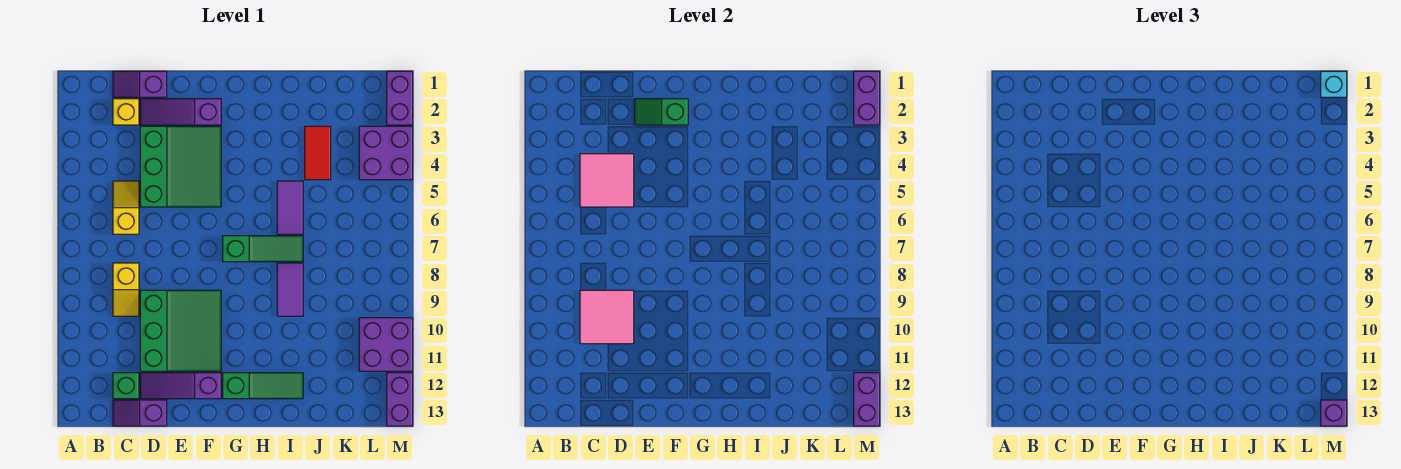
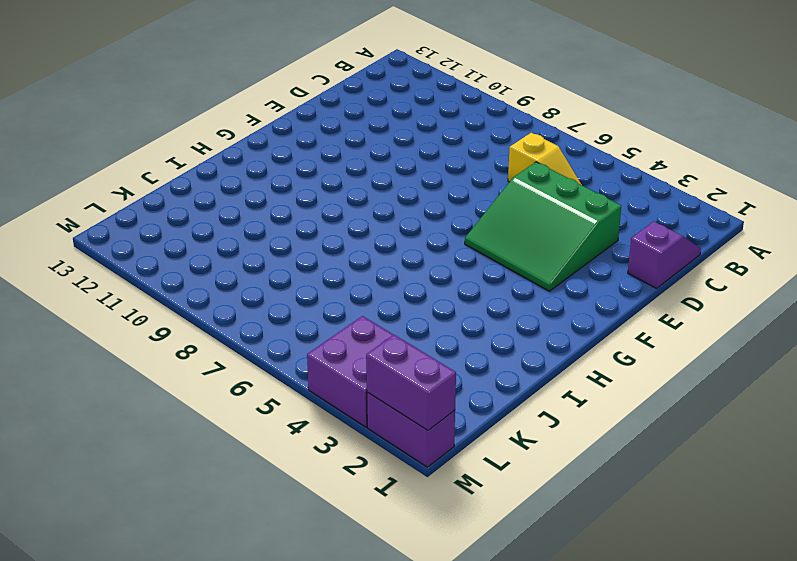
none -> yellow 1x1 brick [113,99,139,125]
none -> yellow 1x2 slope [113,263,139,316]
none -> green 1x1 brick [113,373,139,399]

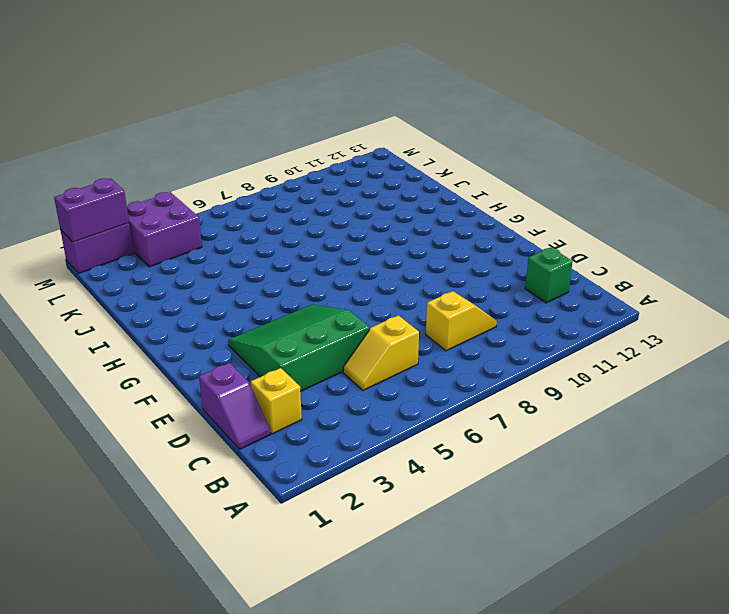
none -> purple 1x2 slope [113,400,167,426]
none -> purple 1x3 slope [140,99,221,125]
none -> green 3x3 slope [140,290,221,371]

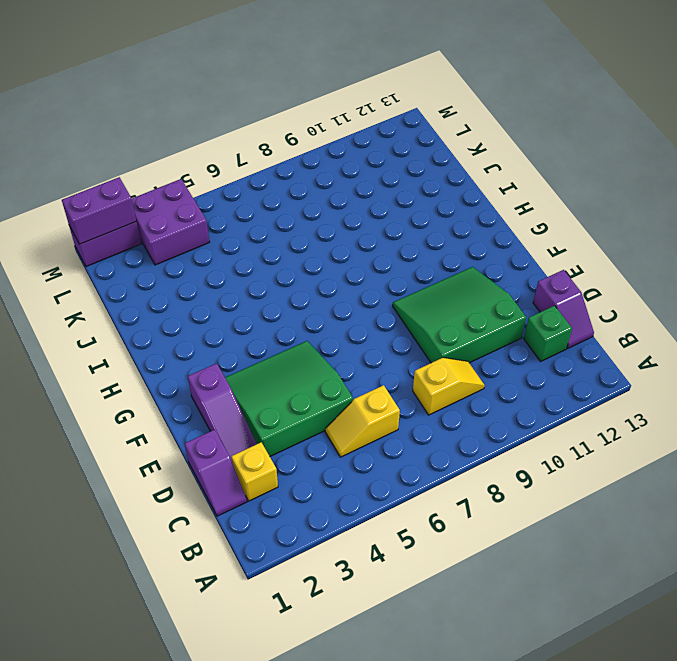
none -> purple 1x3 slope [140,373,221,399]
none -> green 1x3 slope [223,236,303,262]
none -> green 1x3 slope [223,373,303,399]

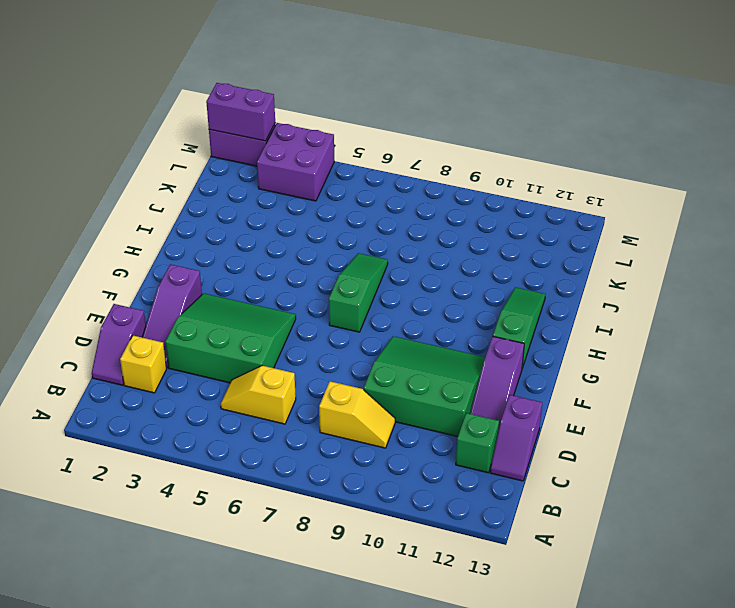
none -> purple 1x2 tile [277,181,303,234]
none -> purple 1x2 tile [277,263,303,316]
none -> red 1x2 tile [305,126,331,180]

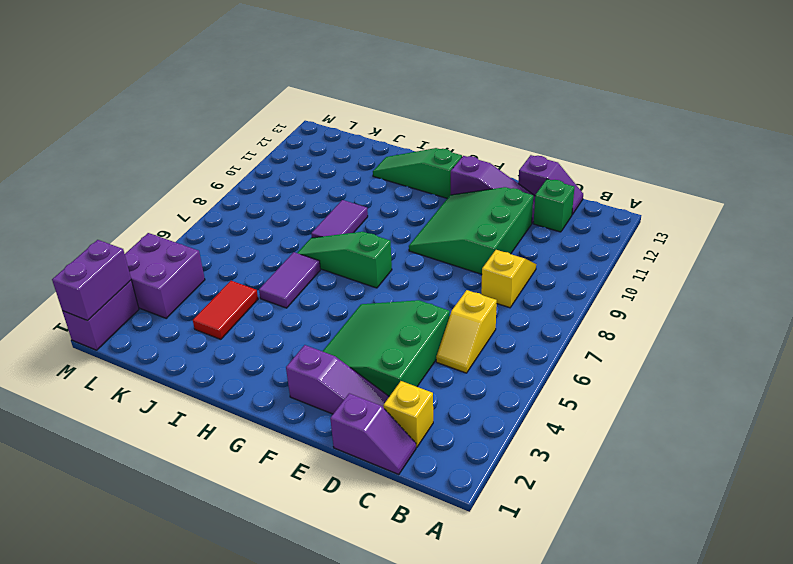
none -> purple 2x2 brick [359,318,413,371]
none -> purple 1x2 brick [387,373,413,426]
none -> pink 2x2 tile [580,154,634,207]

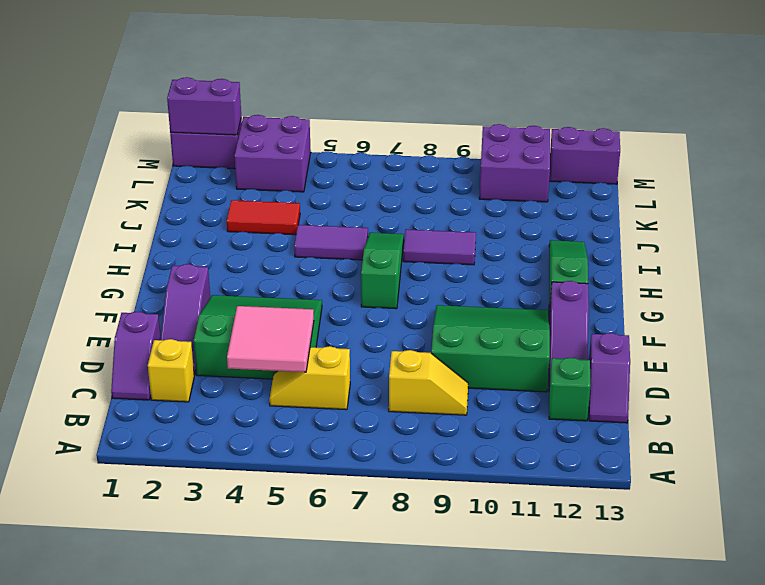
none -> pink 2x2 tile [580,290,634,344]
none -> green 1x2 slope [635,99,688,125]
none -> purple 1x2 brick [854,373,880,426]

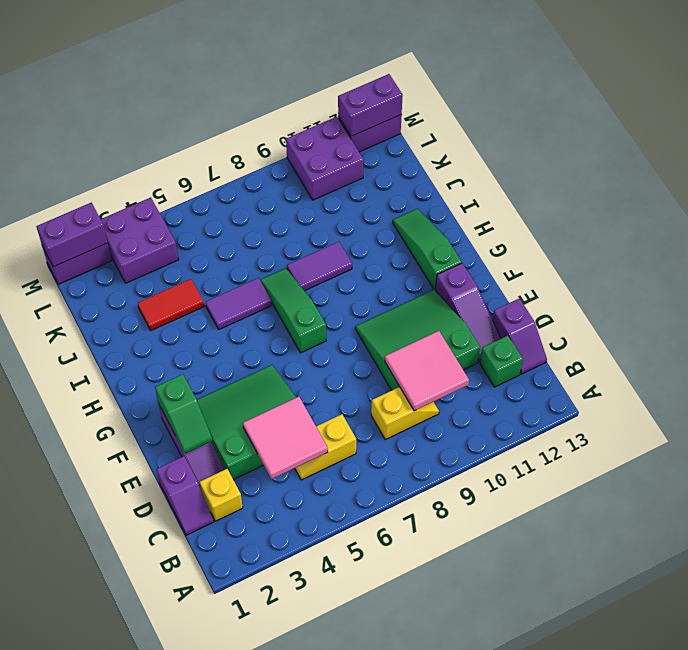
none -> cyan 1x1 brick [1321,71,1347,97]
none -> purple 1x1 brick [1321,400,1347,426]

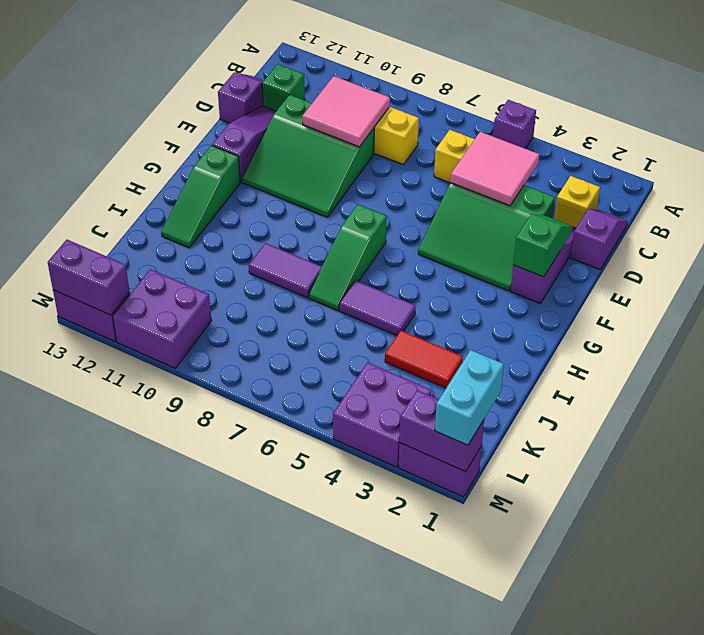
purple 1x1 brick [493,100,536,149] -> purple 1x1 brick moved to [1321,400,1347,426]
cyan 1x2 brick [435,350,504,445] -> cyan 1x1 brick [1321,71,1347,97]

